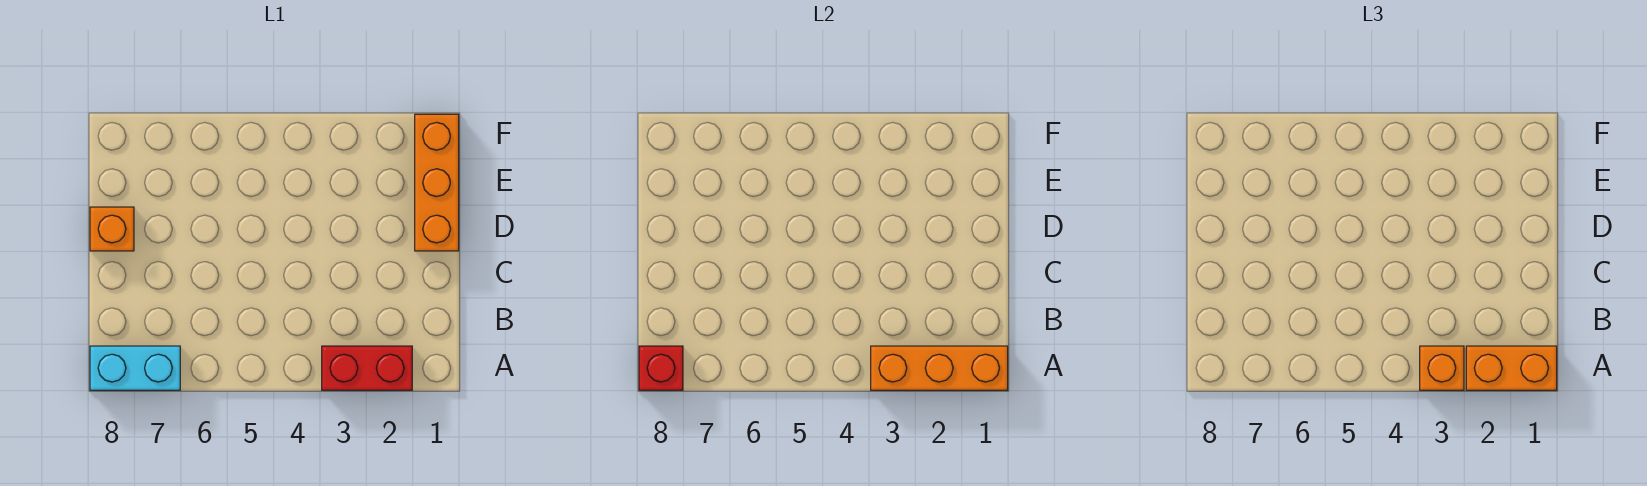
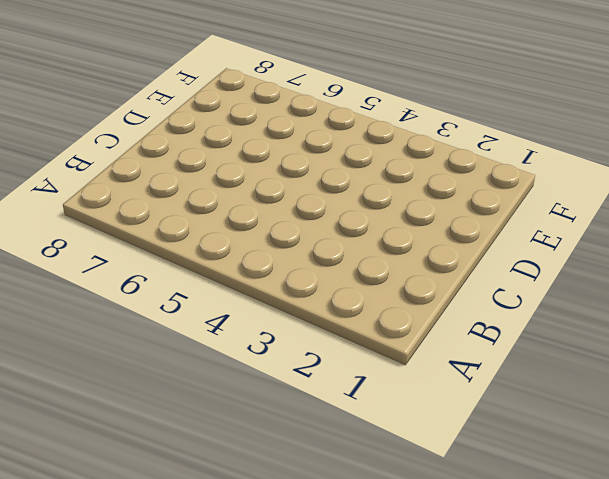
none -> red 1x2 brick [322,346,412,390]
none -> cyan 1x2 brick [90,346,180,390]

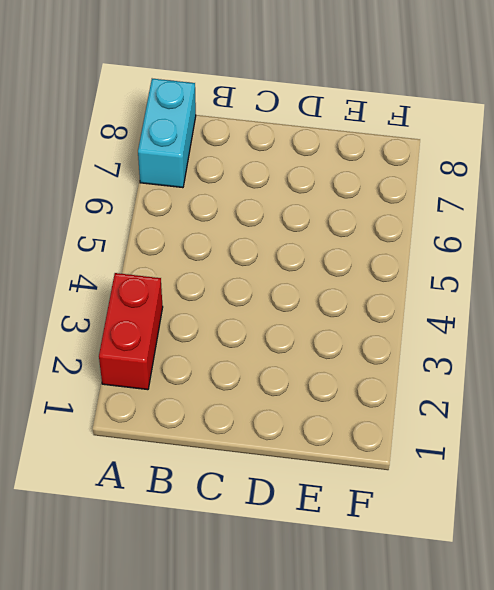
none -> orange 1x3 brick [415,114,459,251]
none -> orange 1x1 brick [90,207,134,251]

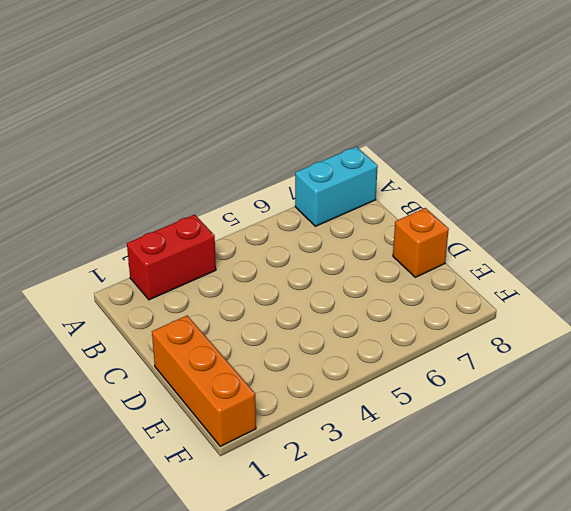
none -> orange 1x3 brick [871,346,1008,390]
none -> red 1x1 brick [639,346,683,390]

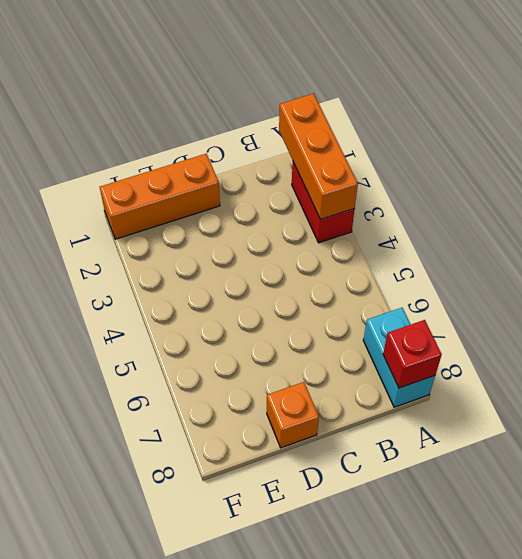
none -> orange 1x2 brick [1466,346,1557,390]
none -> orange 1x1 brick [1420,346,1464,390]

